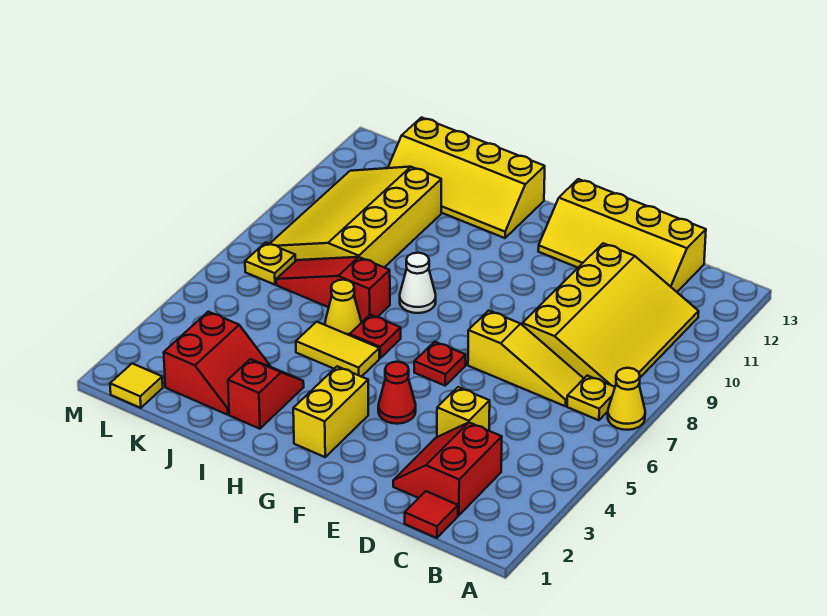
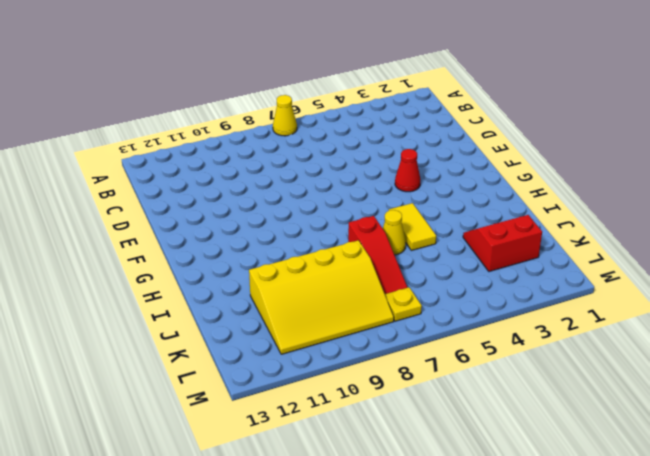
none -> yellow 1x1 plate [567,376,615,420]
none -> yellow 3x4 slope [522,243,699,387]
none -> red 1x1 tile [405,491,458,538]

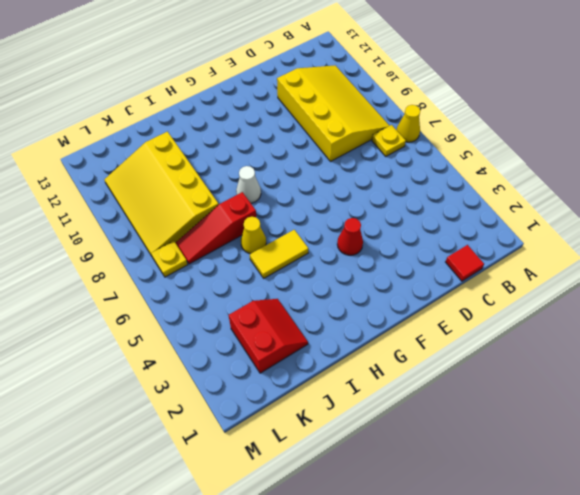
none -> red 2x2 slope [393,423,502,515]
none -> yellow 1x3 slope [468,311,584,406]
none -> yellow 2x4 slope [538,179,706,292]

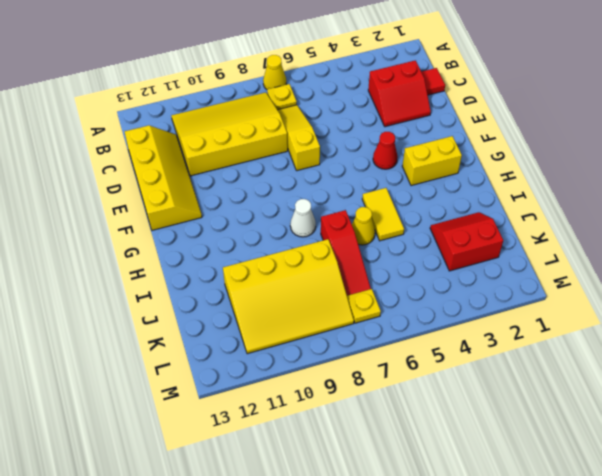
none -> yellow 1x1 brick [437,387,490,437]
none -> red 1x1 plate [414,342,466,386]
none -> red 1x1 plate [350,315,401,358]

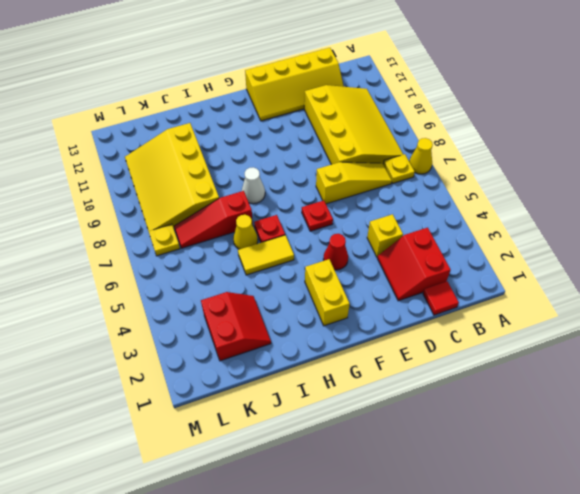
none -> yellow 2x4 slope [388,117,545,238]
none -> red 1x2 slope [228,359,304,429]
none -> yellow 1x1 tile [110,364,163,408]

